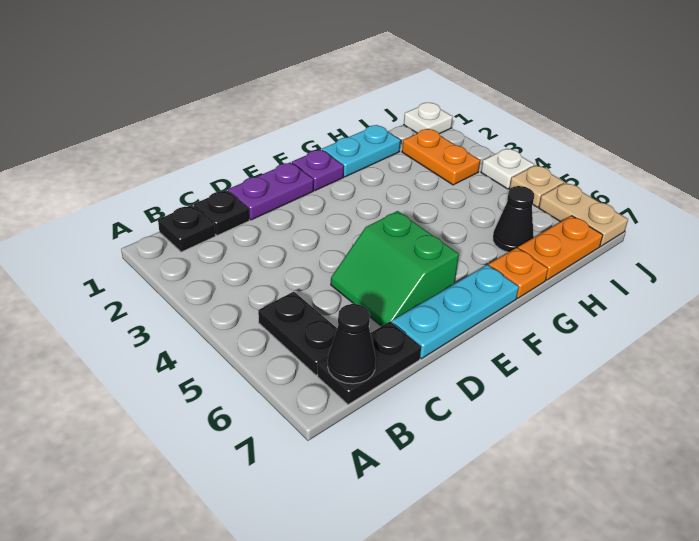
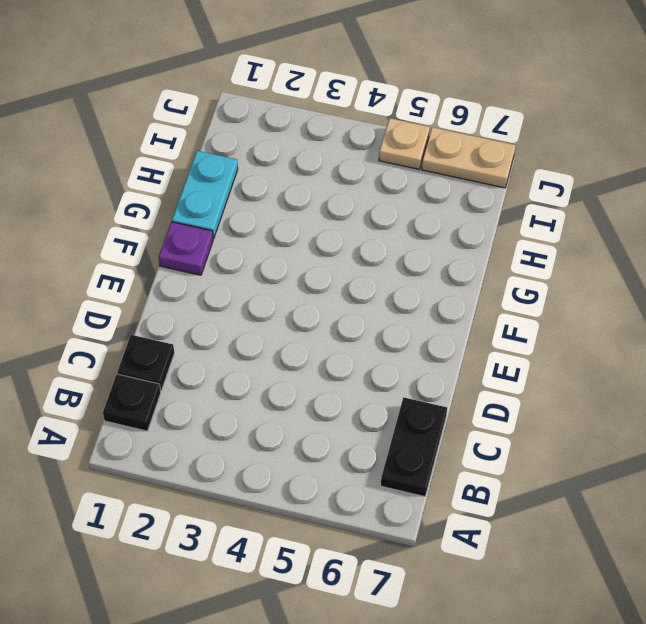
none -> black 1x2 plate [258,292,337,375]
none -> purple 1x2 plate [228,162,314,220]
none -> green 2x2 slope [331,211,459,326]

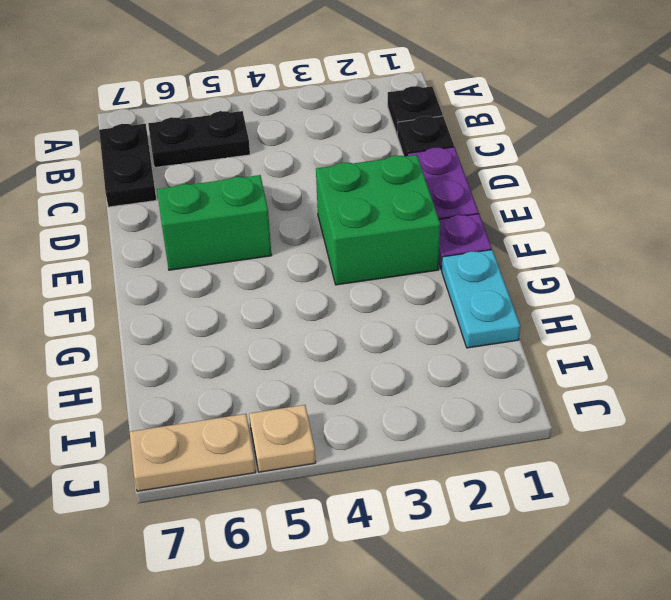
green 2x2 brick [316,155,440,285] -> none
none -> cyan 1x3 plate [391,265,519,359]
none -> orange 1x1 plate [489,248,548,298]
none -> black 1x1 cone [493,186,534,252]

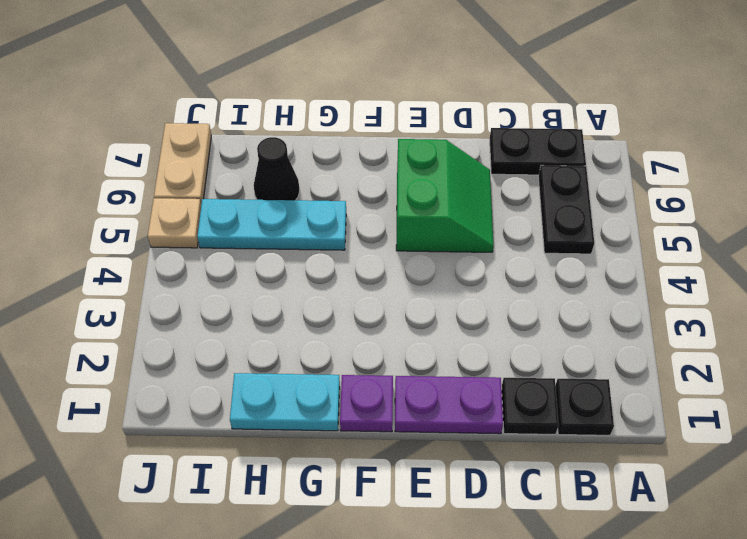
cyan 1x3 plate [197,199,346,250] -> cyan 1x3 plate moved to [391,265,519,359]
none -> orange 1x1 plate [489,248,548,298]
none -> orange 1x2 plate [518,216,603,280]
none -> orange 1x2 plate [402,129,480,185]

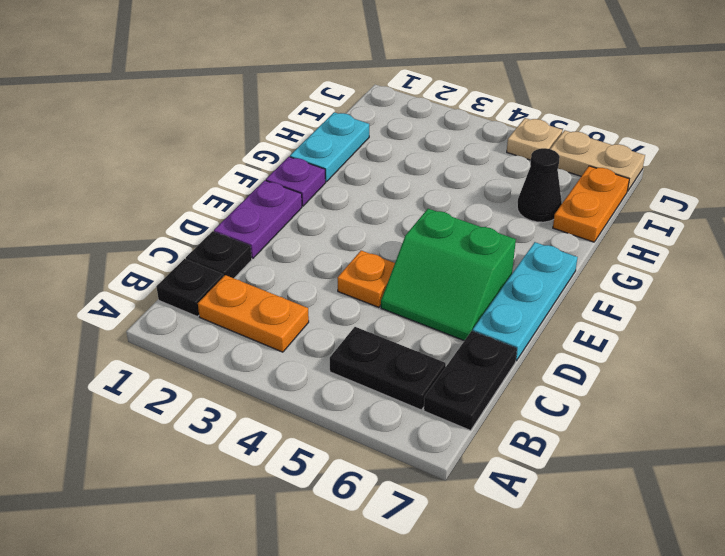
orange 1x2 plate [198,275,309,352] -> orange 1x2 plate moved to [402,129,480,185]
orange 1x1 plate [338,251,395,307] -> orange 1x1 plate moved to [489,248,548,298]
none -> white 1x1 plate [404,103,453,134]
none -> white 1x1 plate [481,148,534,189]
none -> black 1x1 cone [328,304,376,384]

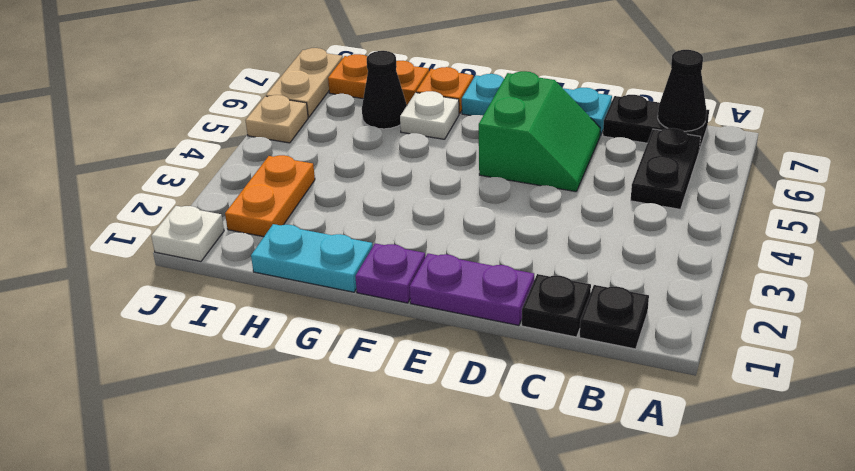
white 1x1 plate [400,91,459,139] -> white 1x1 plate moved to [481,148,534,189]

